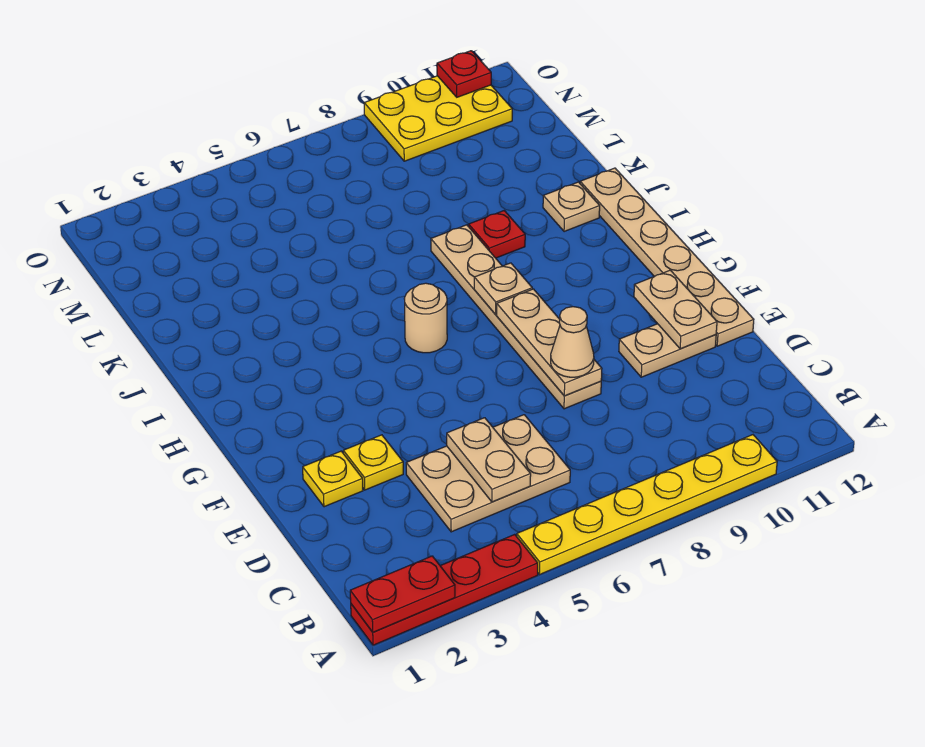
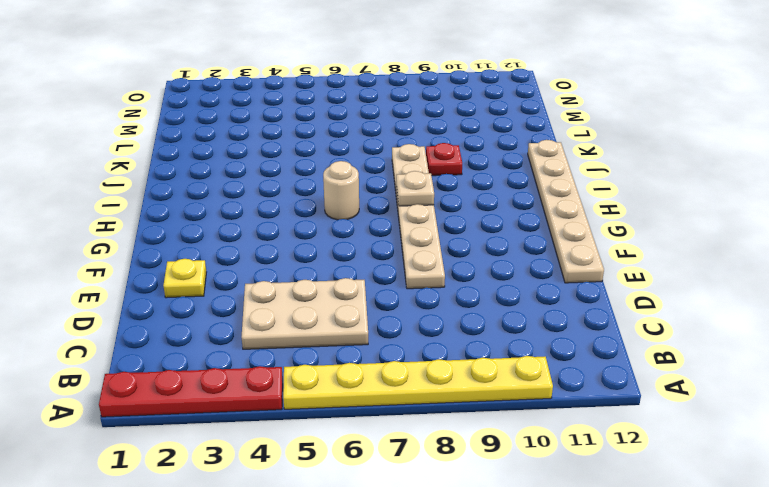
none -> yellow 1x1 plate [343,435,403,490]
none -> tan 1x2 plate [619,324,716,377]
none -> tan 1x1 plate [543,182,600,232]

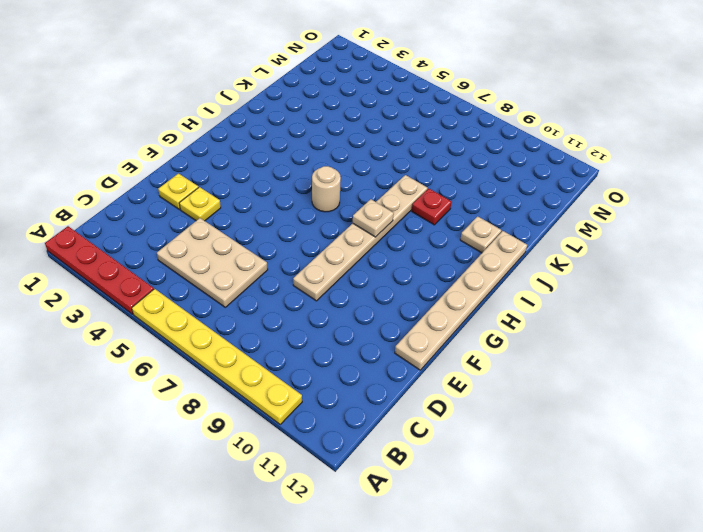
none -> tan 1x2 plate [619,324,716,377]
none -> yellow 2x3 plate [364,76,512,161]
none -> red 1x2 plate [350,556,455,632]

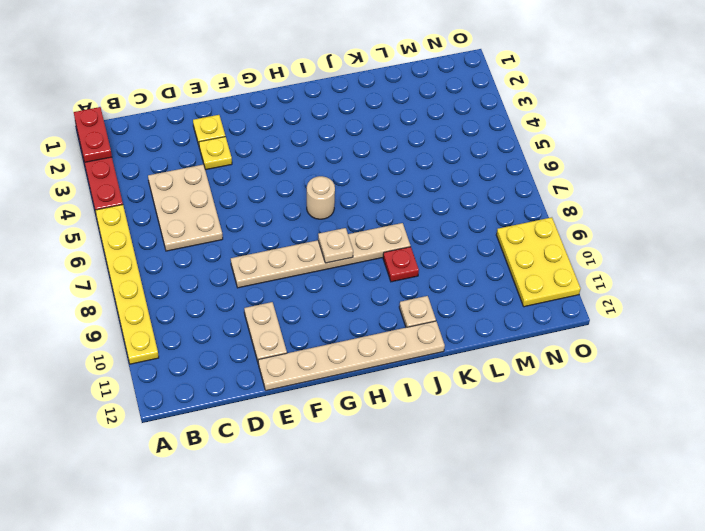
none -> tan 1x2 plate [447,418,531,502]
none -> tan 1x3 plate [497,289,602,396]
none -> tan 1x2 plate [634,270,717,349]

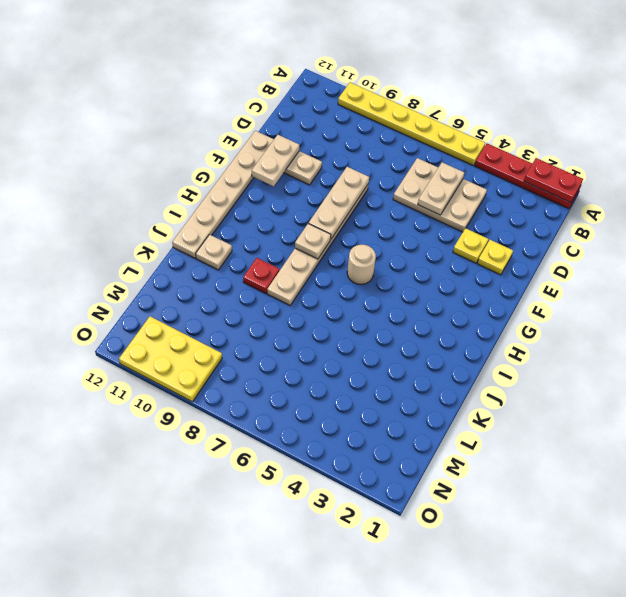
none -> red 1x1 plate [437,51,491,97]
none -> tan 1x1 cone [551,307,594,377]

